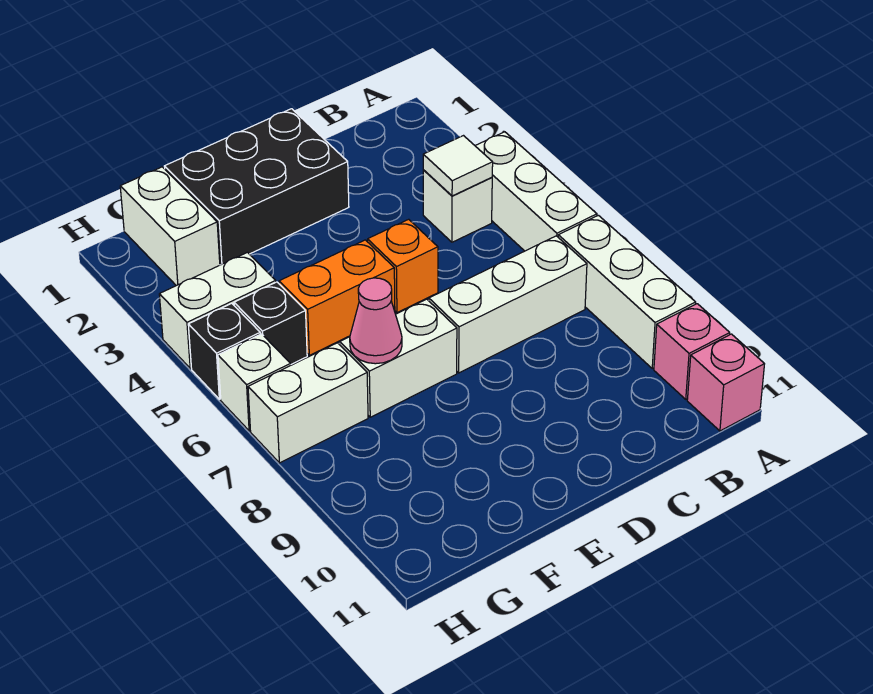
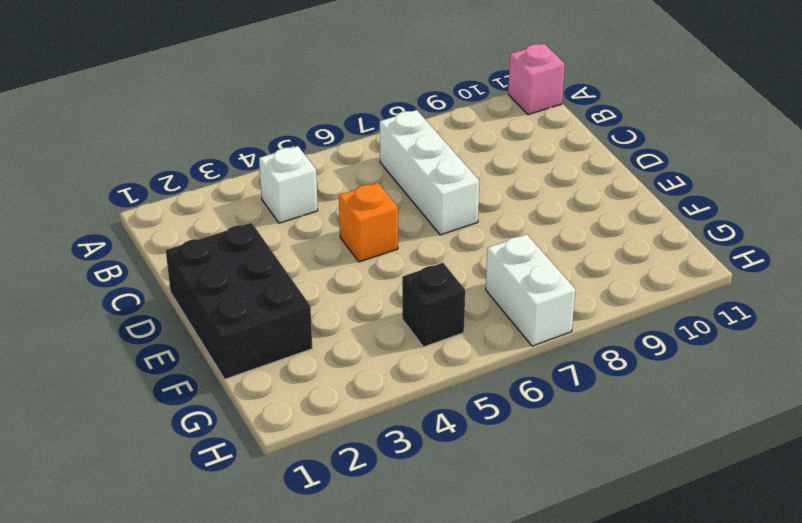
none -> white 1x3 brick [475,132,597,251]
none -> white 1x3 brick [558,215,696,368]
none -> pink 1x1 brick [654,304,730,399]

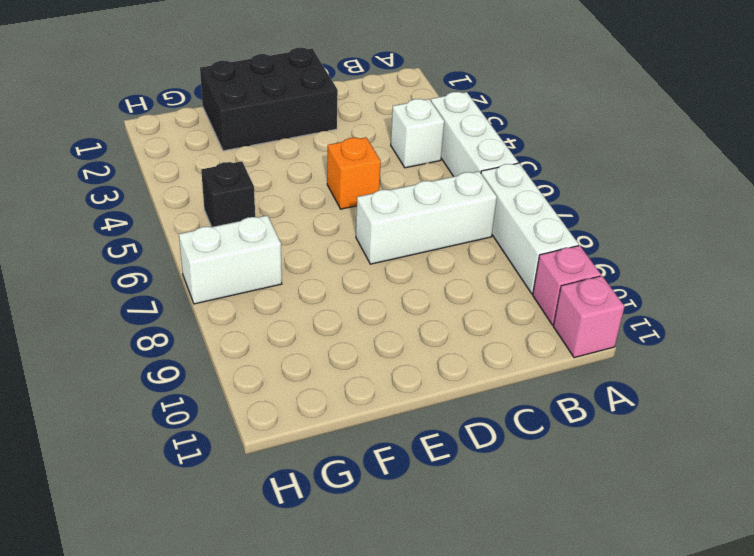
none -> orange 1x2 brick [279,240,395,355]
none -> white 1x2 brick [340,299,457,417]
none -> white 1x2 brick [120,167,220,286]

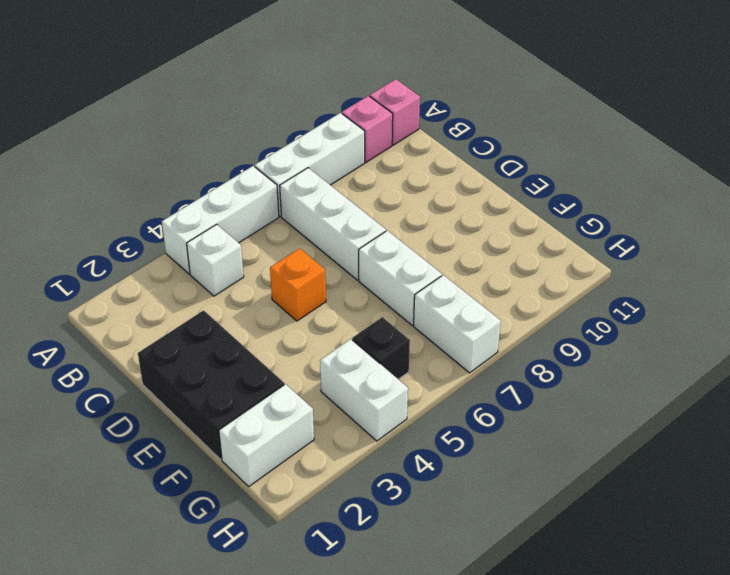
none -> orange 1x2 brick [279,240,395,355]
none -> black 1x1 brick [188,303,260,399]
none -> white 1x1 brick [218,334,291,431]

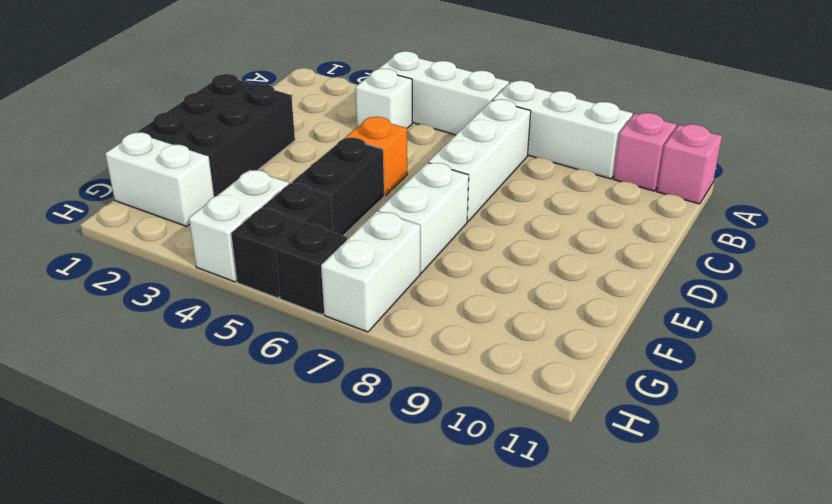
black 1x2 brick [292,138,384,236] -> orange 1x2 brick [279,240,395,355]
black 1x1 brick [275,223,347,315] -> white 1x1 brick [218,334,291,431]
none -> white 1x1 tile [423,136,493,196]
none -> pink 1x1 cone [350,278,402,364]

